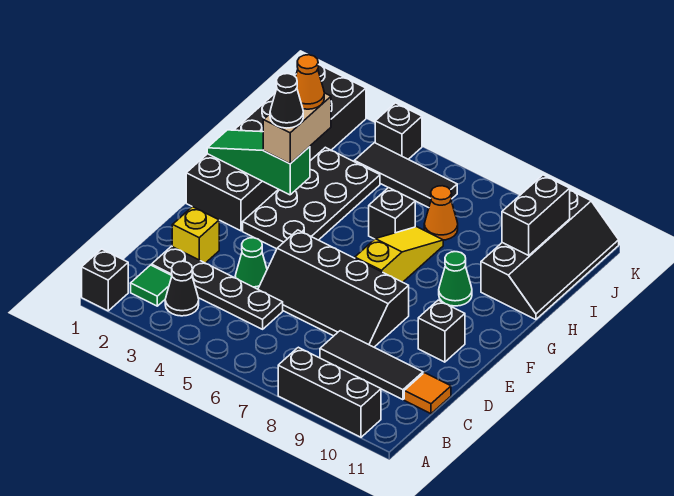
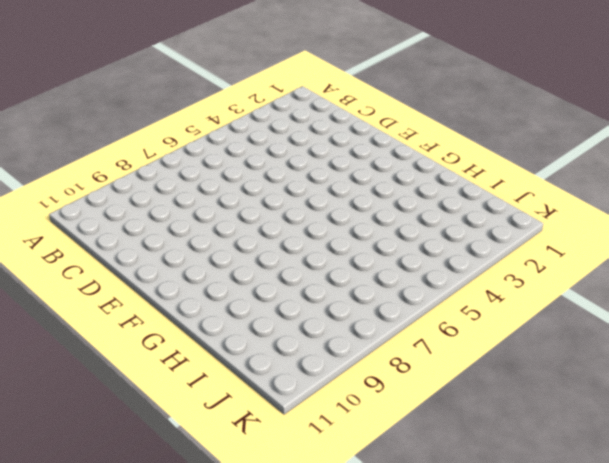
none -> black 1x1 brick [82,249,128,311]
none -> black 1x3 brick [278,347,381,437]
none -> green 1x1 tile [131,265,172,306]

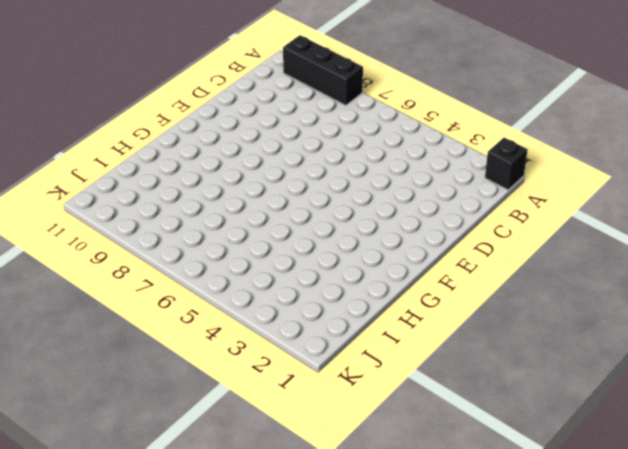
none -> green 1x1 tile [131,265,172,306]
none -> black 1x1 cone [165,261,199,316]
none -> black 1x4 plate [152,246,283,329]

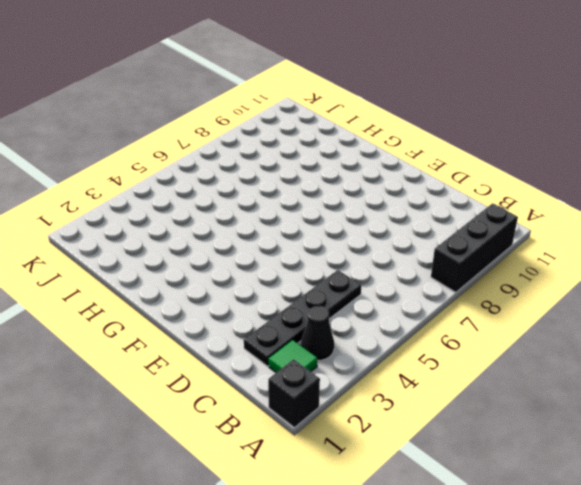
none -> black 1x3 tile [320,331,423,400]
none -> orange 1x1 tile [404,373,451,414]
none -> yellow 1x1 brick [172,207,219,263]

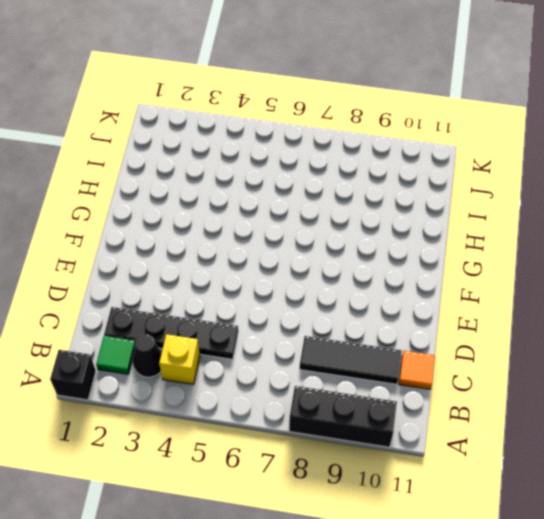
yellow 1x1 brick [159,334,200,384] -> yellow 1x1 brick moved to [172,207,219,263]
none -> green 1x1 cone [235,238,267,289]
none -> black 2x4 slope [258,230,409,347]
none -> black 1x1 brick [418,300,465,362]

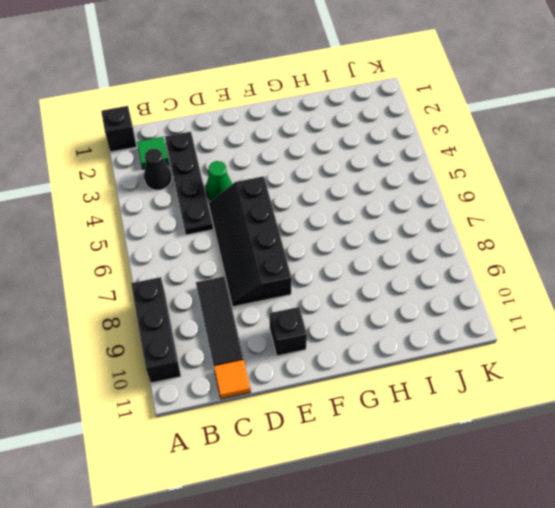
none -> yellow 1x1 brick [172,207,219,263]
none -> black 2x6 brick [186,65,366,231]
none -> black 2x4 plate [243,147,380,249]

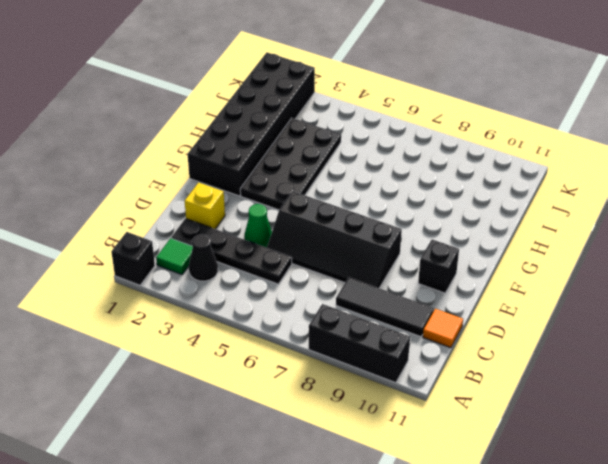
none -> yellow 1x3 slope [355,227,443,282]
none -> green 1x1 cone [439,252,472,306]
none -> black 1x1 brick [369,188,415,239]

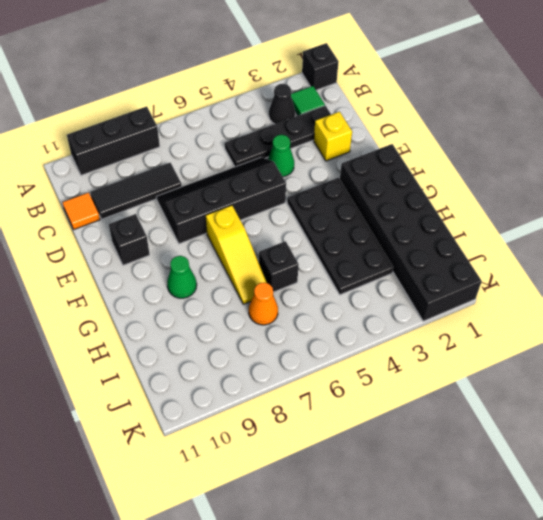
none -> black 2x4 slope [481,191,619,320]
none -> black 1x3 tile [354,143,457,208]
none -> black 1x1 brick [375,103,422,159]

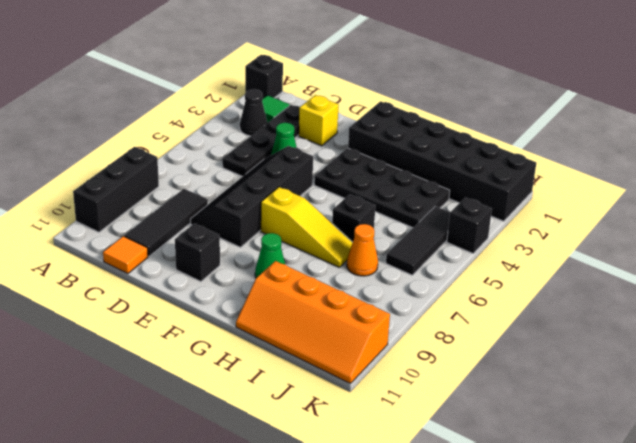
orange 2x4 slope [236,261,390,384] -> black 2x4 slope [481,191,619,320]
none -> green 1x3 slope [207,130,310,195]
none -> black 1x2 brick [502,175,570,255]
none -> tan 1x2 brick [263,93,331,164]

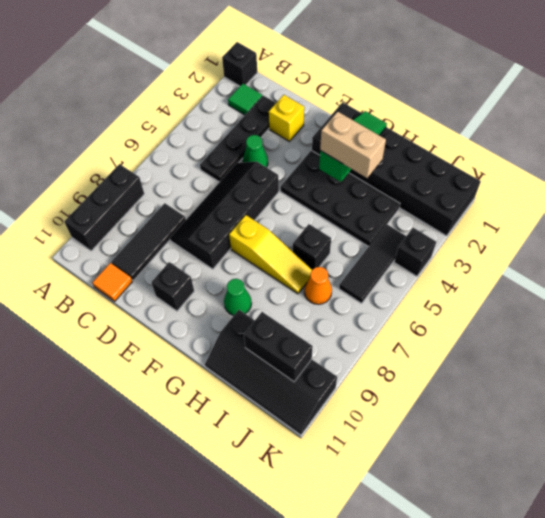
none -> black 1x1 cone [165,261,199,316]
none -> black 1x1 cone [270,74,303,128]
none -> orange 1x1 cone [296,55,324,109]

